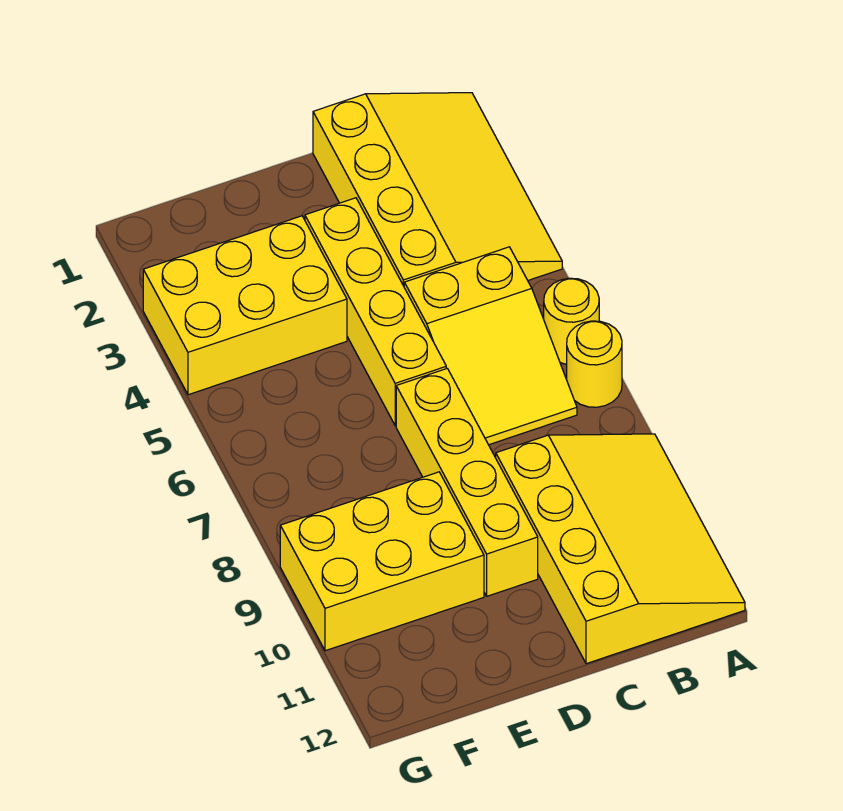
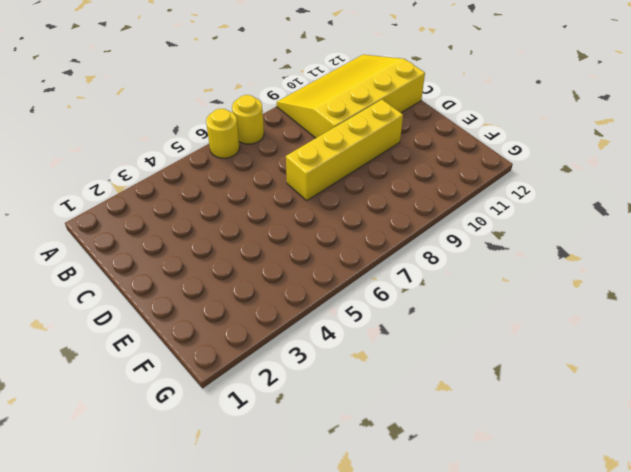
none -> yellow 3x4 slope [313,93,562,286]
none -> yellow 2x3 slope [404,247,577,445]

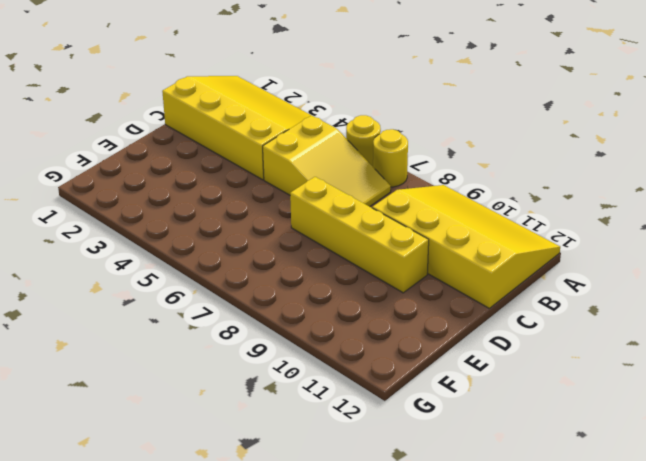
none -> yellow 1x4 brick [305,198,446,426]
none -> yellow 2x3 brick [143,216,347,395]

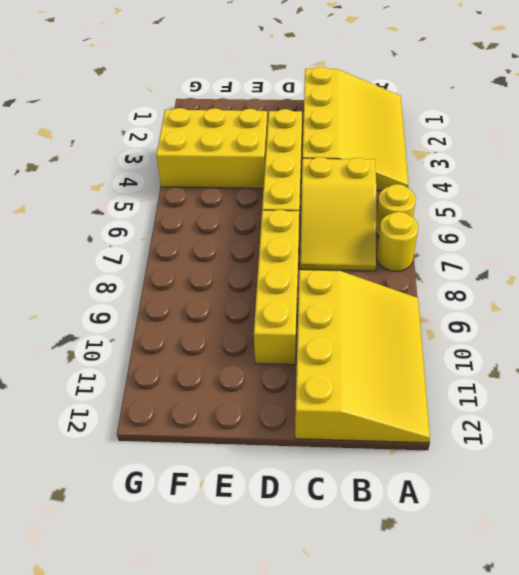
none -> yellow 2x3 brick [280,472,484,651]

